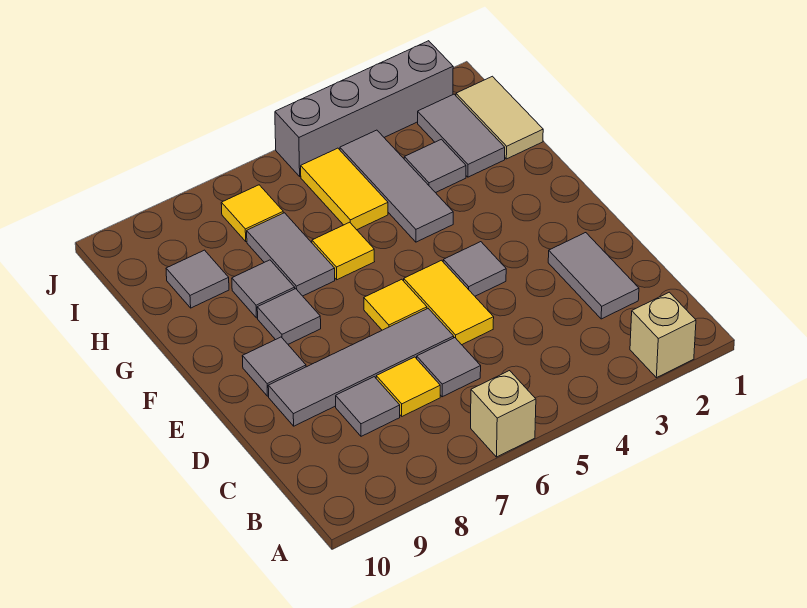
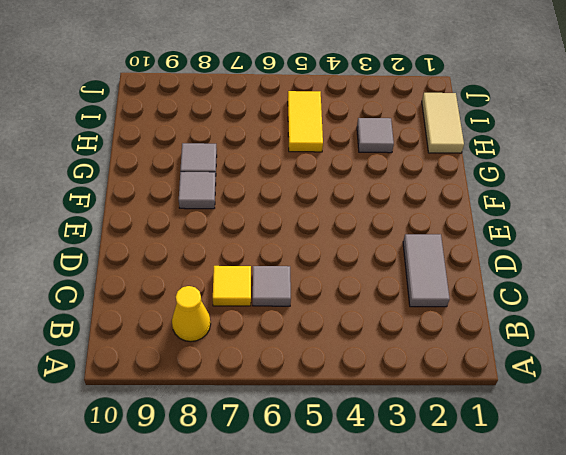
yellow 1x1 cone [172,286,211,342] -> none
none -> tan 1x1 brick [630,292,696,378]
none -> tan 1x1 brick [471,371,536,457]
none -> grey 1x1 tile [336,377,400,436]

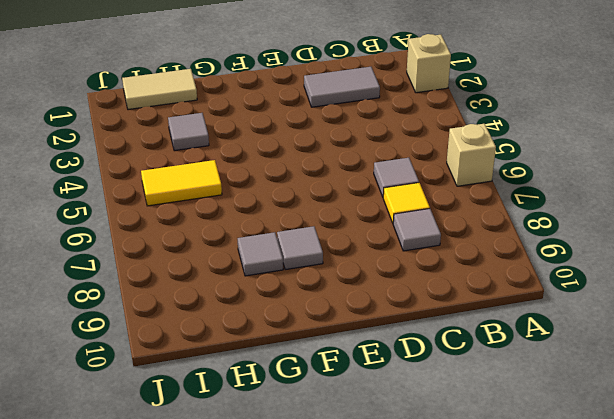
none -> yellow 1x2 tile [404,260,494,345]
none -> grey 1x4 tile [268,309,454,426]
none -> grey 1x1 tile [443,242,506,296]

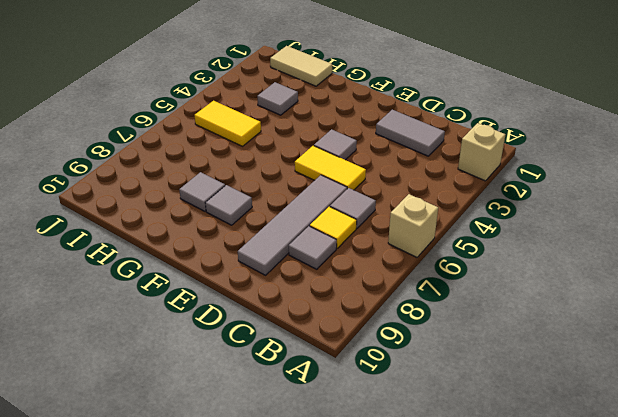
none -> yellow 1x1 tile [364,279,427,330]
none -> grey 1x1 tile [242,337,306,396]
none -> grey 1x3 tile [340,130,453,242]

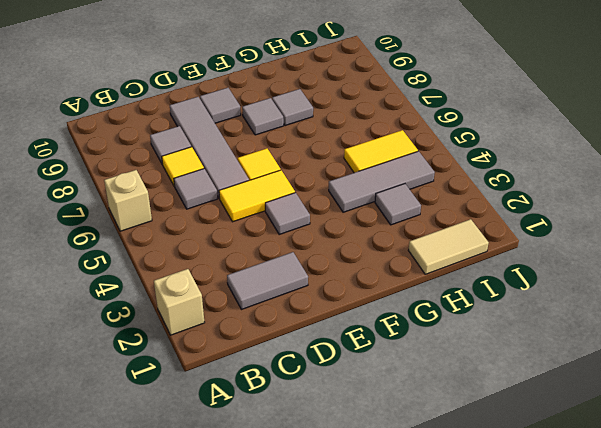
none -> yellow 1x1 tile [312,222,375,280]
none -> grey 1x2 tile [247,213,335,296]
none -> grey 1x2 tile [418,94,505,177]

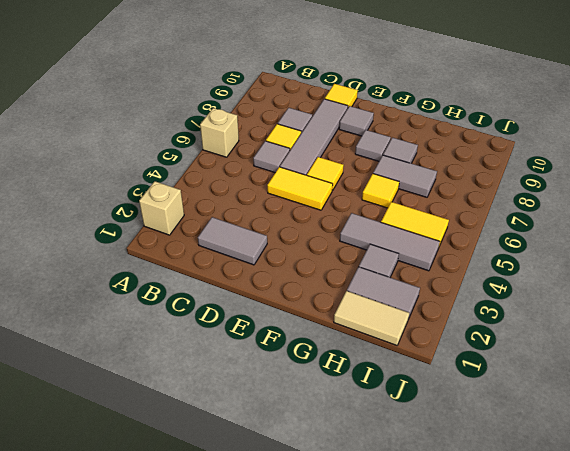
yellow 1x1 tile [325,84,358,107] -> yellow 1x1 tile moved to [221,185,283,241]
none -> grey 1x1 tile [443,242,506,296]
none -> grey 1x1 tile [166,250,229,308]
none -> grey 1x4 brick [275,41,453,177]

